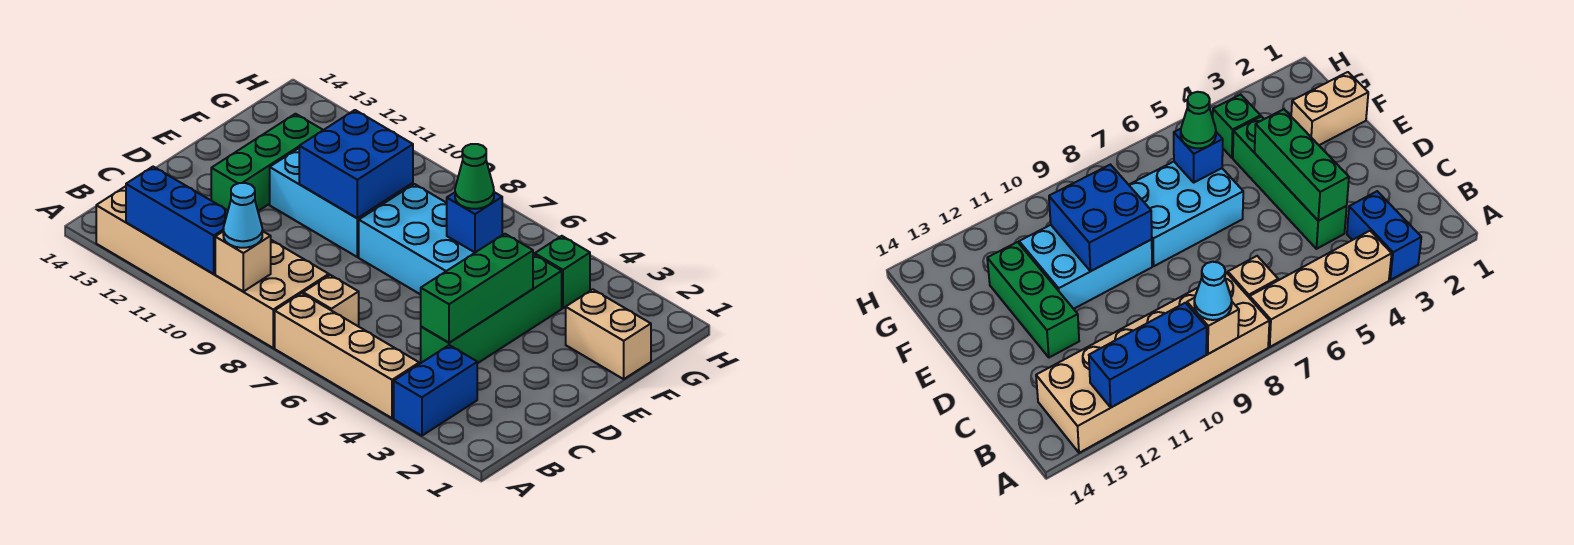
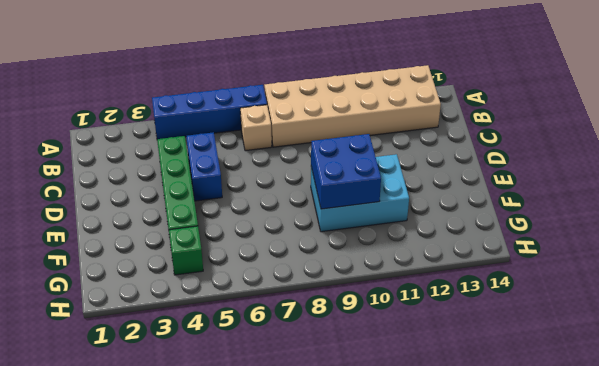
blue 1x4 brick [152,85,267,139] -> tan 1x4 brick [275,293,419,418]
blue 1x2 brick [186,132,222,201] -> blue 1x2 brick moved to [394,345,477,436]
none -> green 1x3 brick [211,114,323,211]
none -> cyan 2x3 brick [359,184,475,295]
none -> tan 1x2 brick [566,289,651,379]

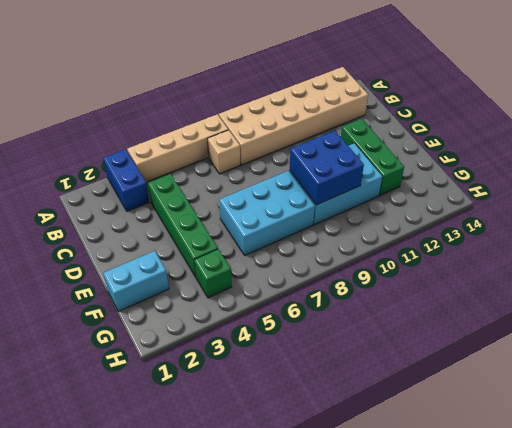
cyan 1x2 brick [103,251,169,311] -> tan 1x2 brick [566,289,651,379]
none -> tan 1x1 brick [215,231,271,291]
none -> blue 1x3 brick [126,167,228,274]
none -> green 1x3 brick [421,234,533,343]

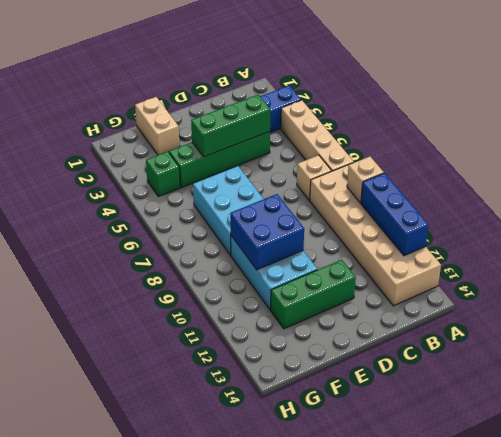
none -> blue 1x1 brick [447,192,502,252]
none -> cyan 1x1 cone [223,183,262,248]
none -> green 1x1 cone [455,144,494,209]

